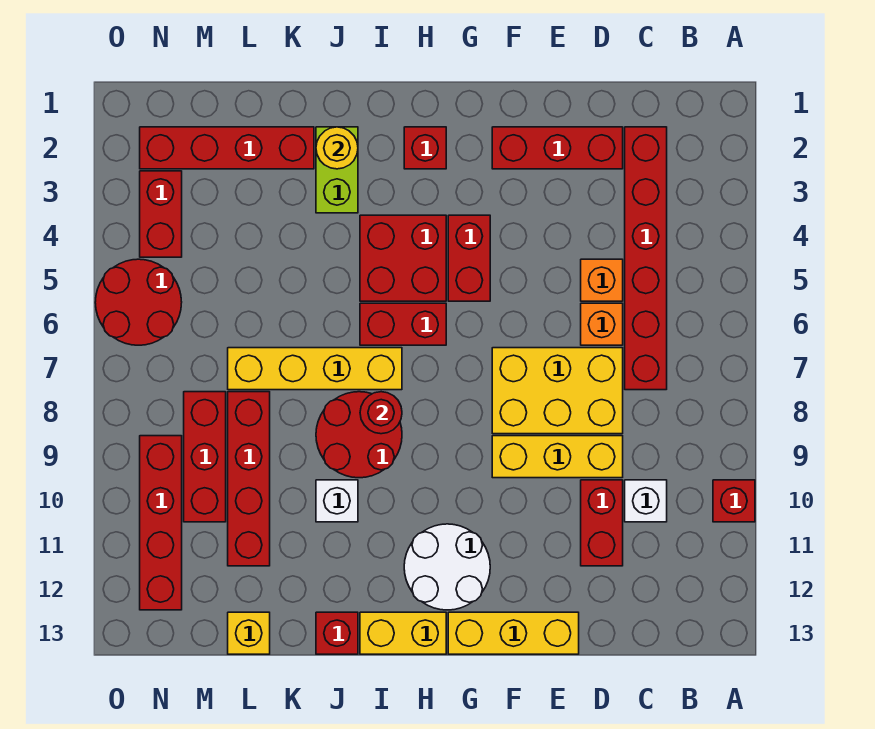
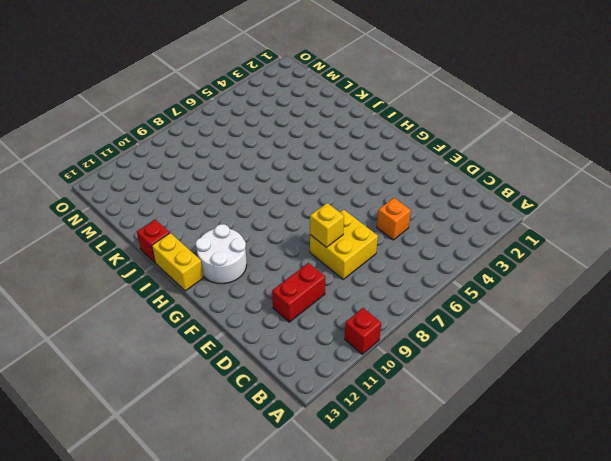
yellow 2x2 brick [310,210,378,279] -> yellow 2x3 brick [492,348,623,434]
yellow 1x1 brick [310,203,344,247] -> yellow 1x1 brick moved to [228,612,270,654]
none -> red 1x6 brick [625,127,667,390]
none -> white 1x1 brick [625,480,667,522]
none -> red 1x3 brick [492,127,623,169]
none -> orange 1x1 brick [581,303,623,345]

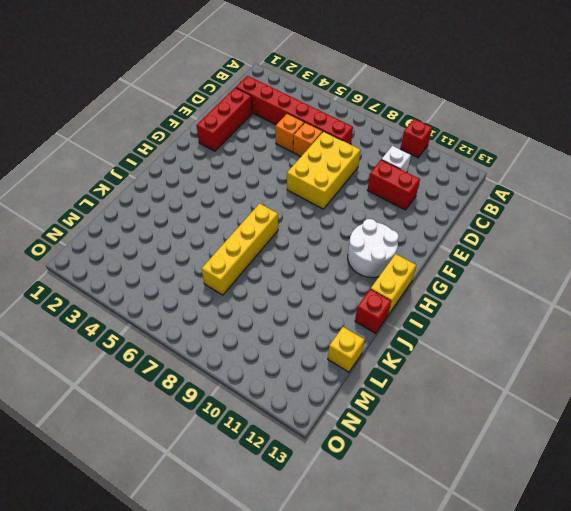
none -> yellow 1x3 brick [492,436,623,478]
none -> yellow 1x3 brick [448,612,579,654]
none -> red 1x2 brick [448,215,490,301]
none -> red 1x1 brick [404,127,446,169]

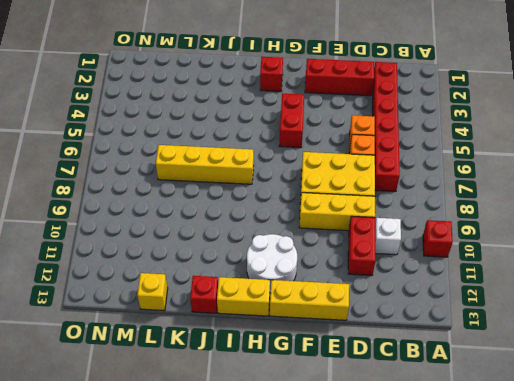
none -> red 2x2 brick [360,215,446,301]
none -> red 1x2 brick [360,303,446,345]
none -> red 2x2 round brick [316,392,402,478]
none -> lime 1x2 brick [316,127,358,213]

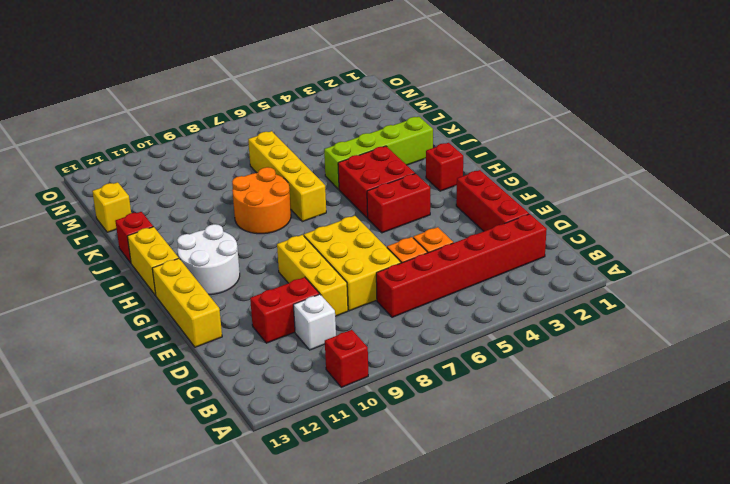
orange 2x2 round brick [232,167,291,234] -> red 2x2 round brick [316,392,402,478]
lime 1x4 brick [324,117,433,189] -> lime 1x2 brick [316,127,358,213]
none -> red 1x2 brick [360,303,446,345]
none -> white 1x1 brick [316,480,358,522]
none -> red 1x4 brick [140,127,314,169]
none -> red 1x4 brick [228,392,270,566]

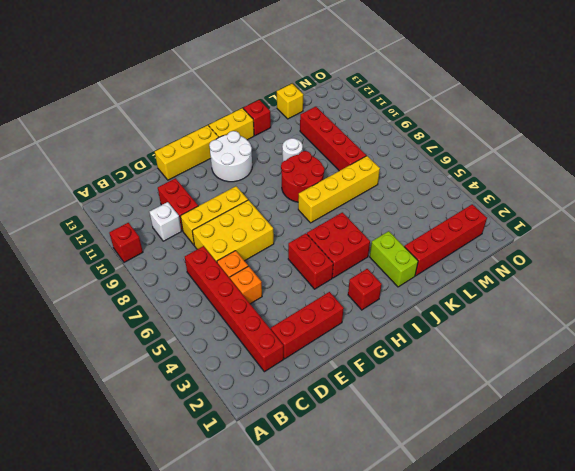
white 1x1 round brick [282,138,303,161] -> white 1x1 brick [316,480,358,522]
none -> red 1x2 brick [360,303,446,345]
none -> red 1x3 brick [184,392,226,522]
none -> red 1x2 brick [140,171,182,257]
none -> red 2x2 round brick [95,259,182,345]

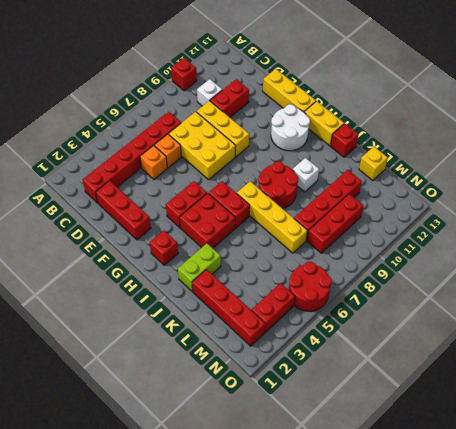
none -> red 1x4 brick [140,436,182,610]
none -> red 1x1 round brick [360,392,402,434]
none -> yellow 1x1 round brick [316,127,358,169]

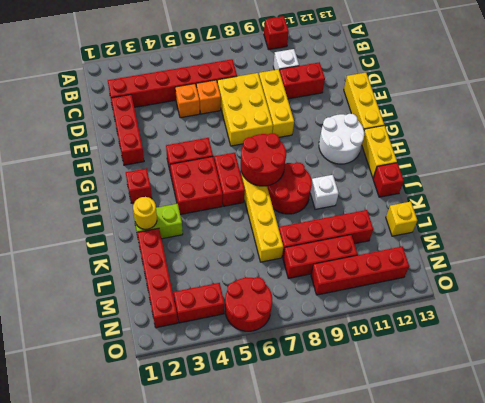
red 2x2 round brick [241,133,286,186] -> red 1x1 round brick [360,392,402,434]

